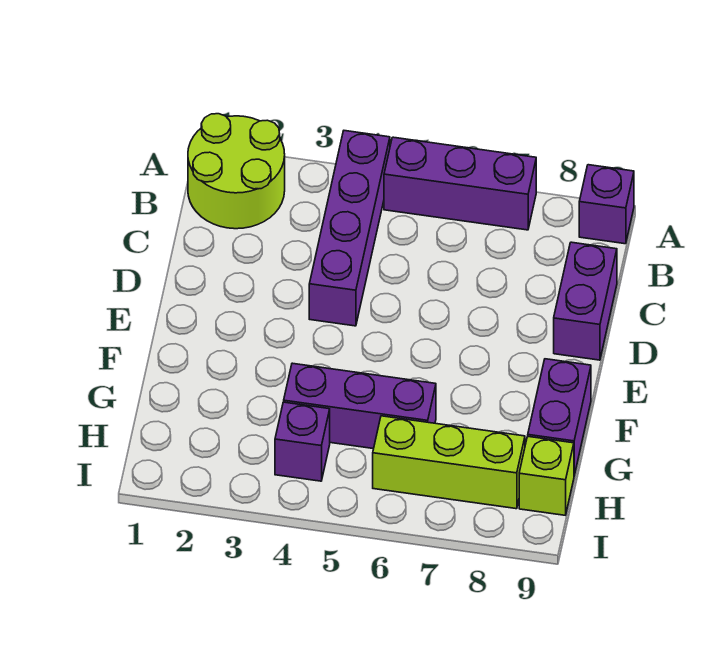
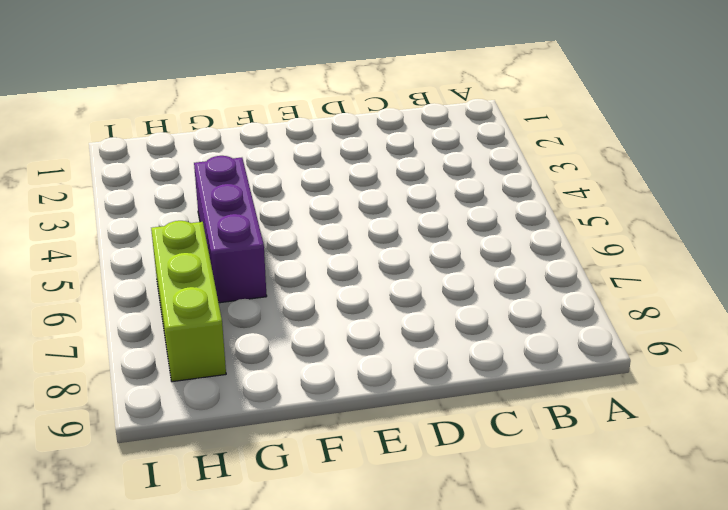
none -> lime 2x2 round brick [188,114,285,229]
none -> purple 1x4 brick [309,131,390,326]

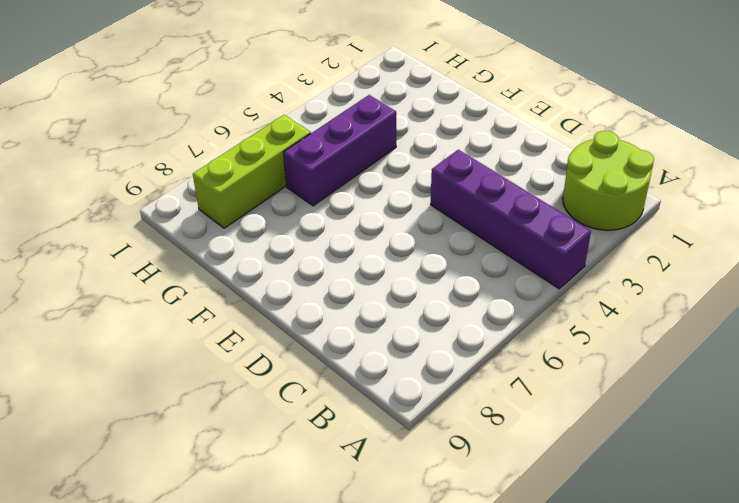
none -> purple 1x3 brick [384,137,536,230]
none -> purple 1x1 brick [579,165,634,244]

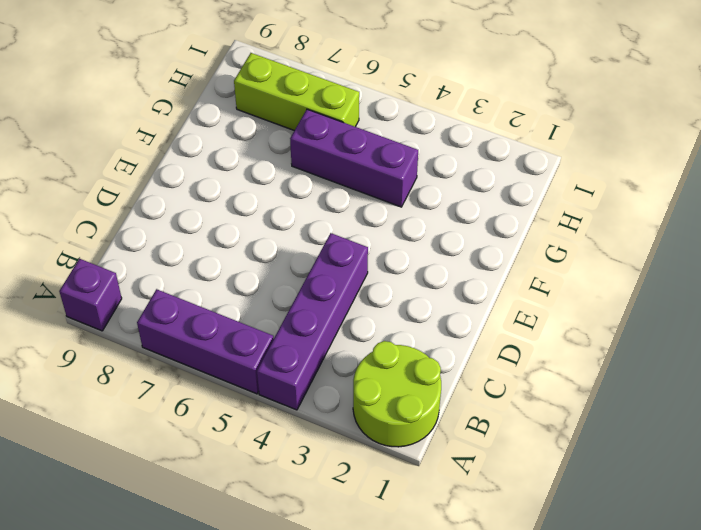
none -> purple 1x2 brick [554,242,617,360]
none -> purple 1x2 brick [528,359,591,475]

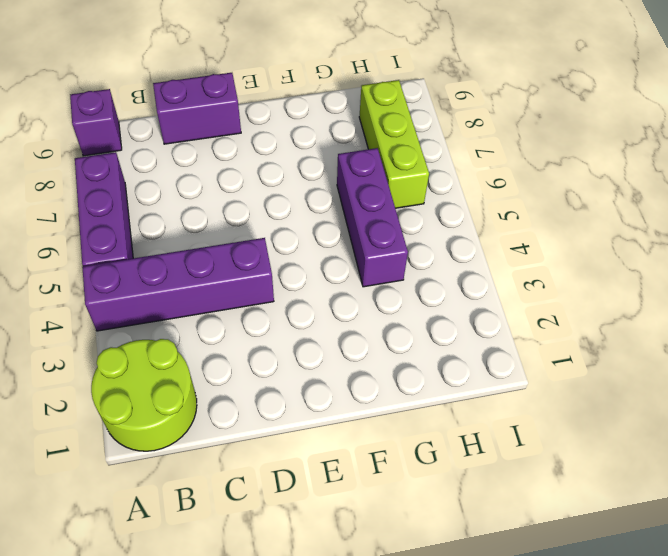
none -> purple 1x2 brick [528,359,591,475]
none -> purple 1x1 brick [275,402,330,481]

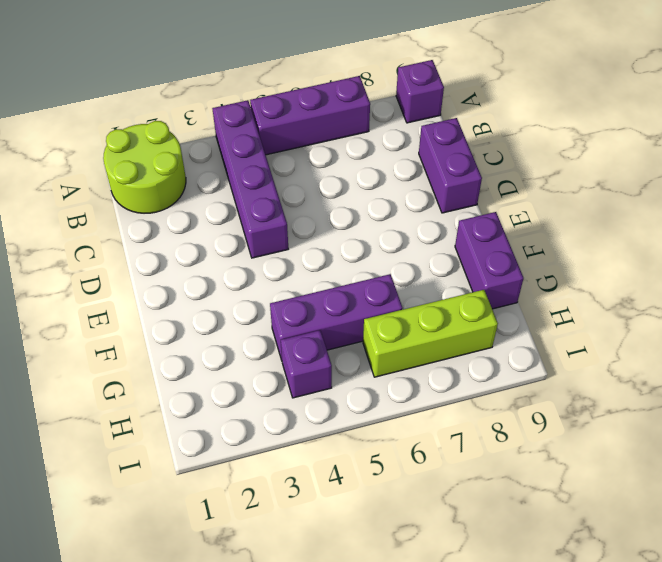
none -> lime 1x1 brick [519,436,574,515]

